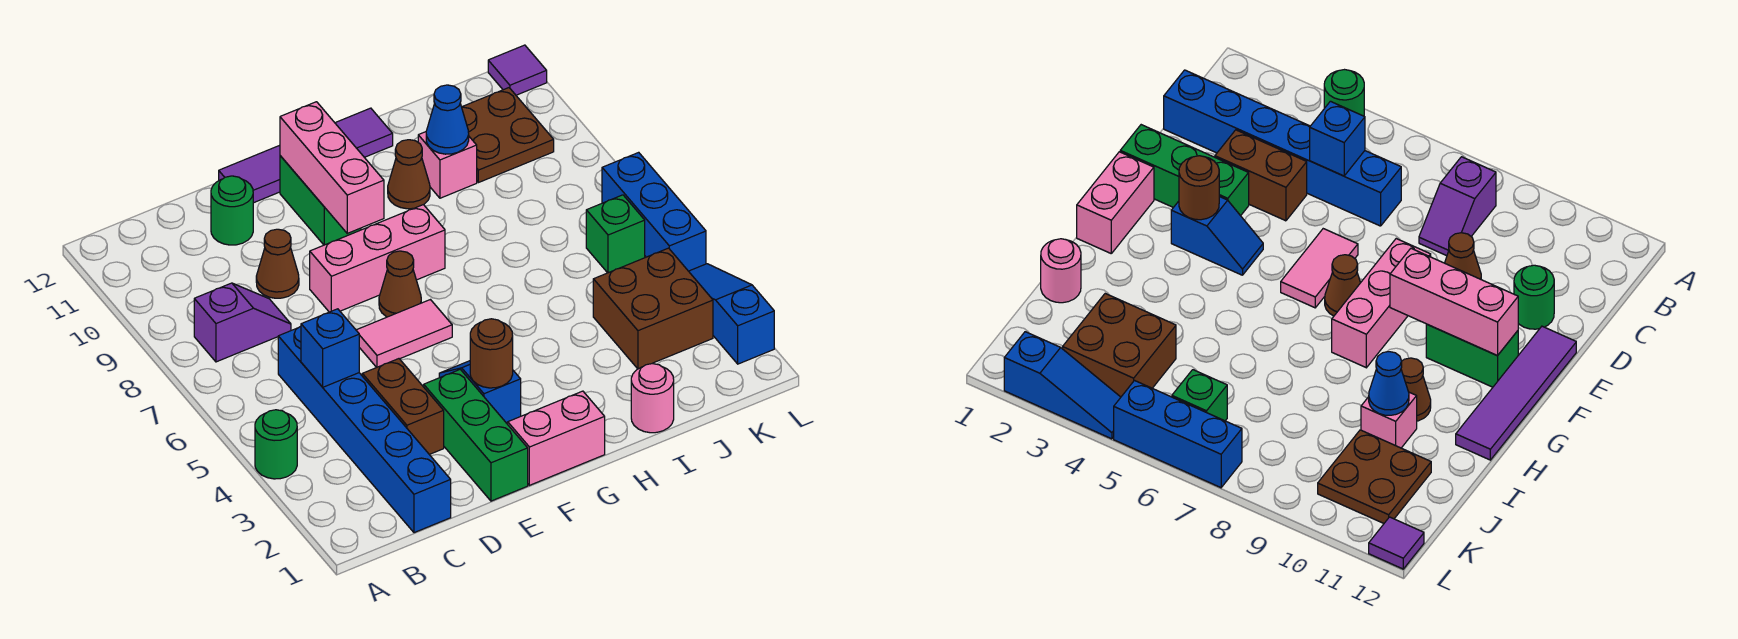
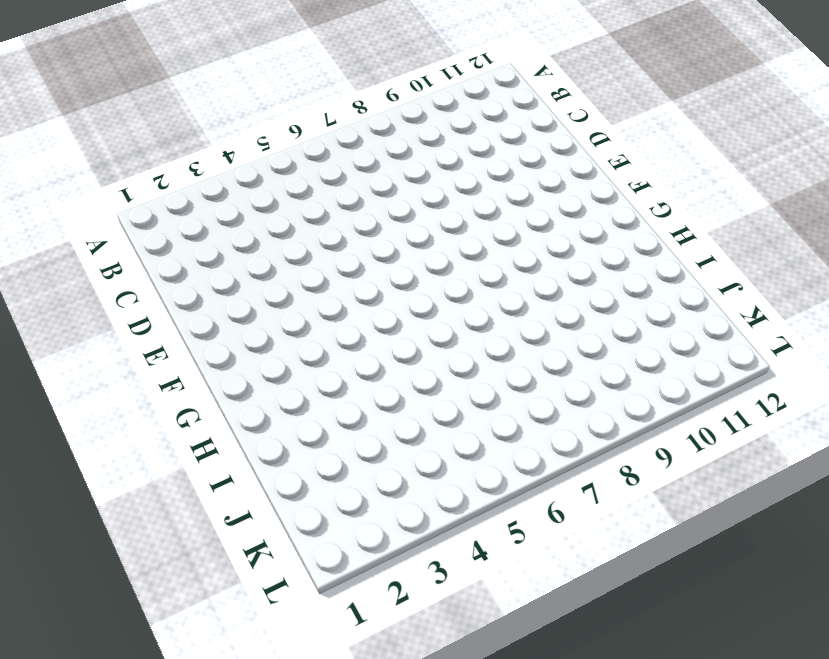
none -> green 1x1 round brick [255,410,297,479]
none -> purple 1x2 slope [194,283,291,362]
none -> blue 1x6 brick [278,326,451,533]

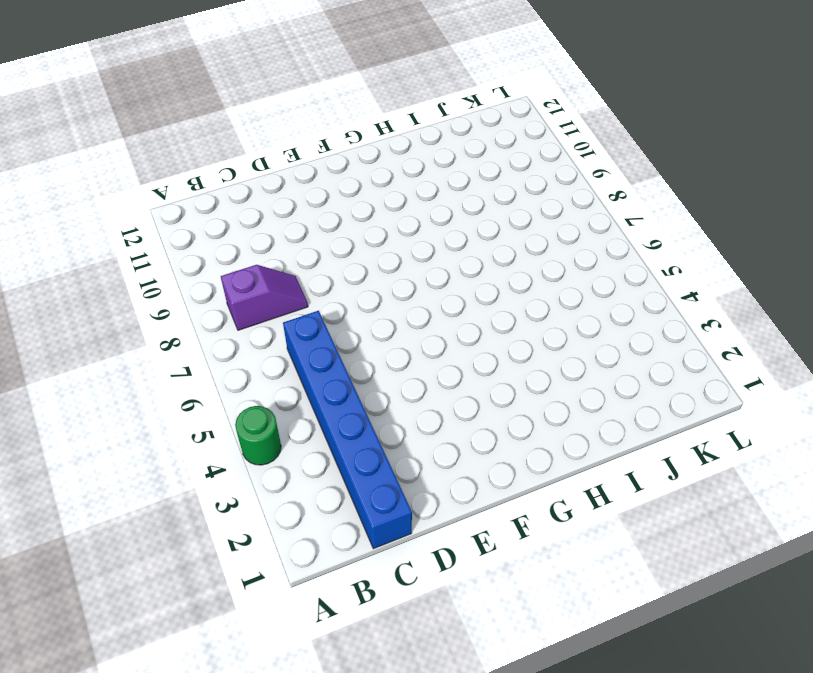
none -> brown 1x2 brick [362,359,444,455]
none -> brown 1x1 cone [256,229,299,298]
none -> green 1x1 round brick [211,176,253,245]

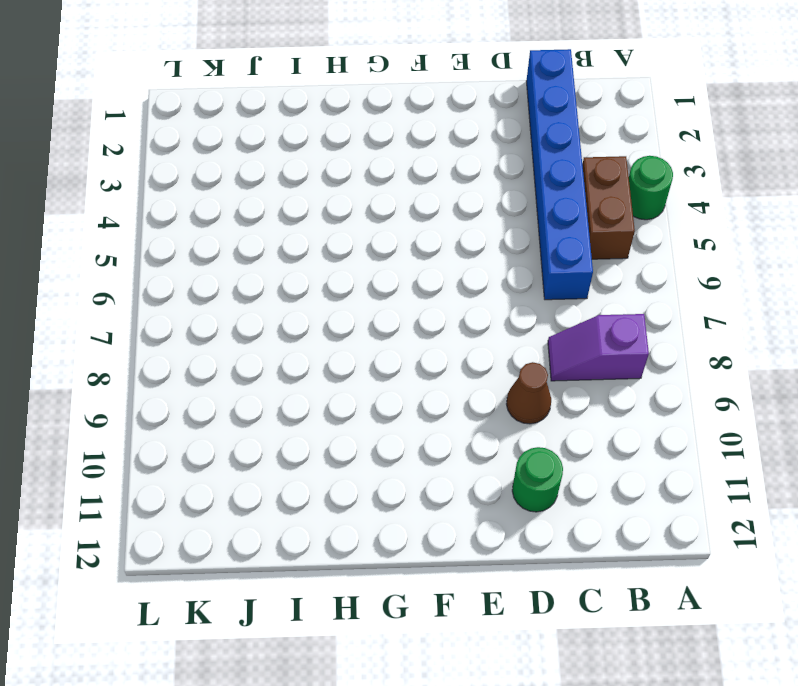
brown 1x2 brick [582,156,635,259] -> brown 1x2 brick moved to [362,359,444,455]
none -> green 1x3 brick [424,369,528,501]
none -> pink 1x2 tile [356,300,452,367]
none -> pink 1x3 brick [310,205,445,312]

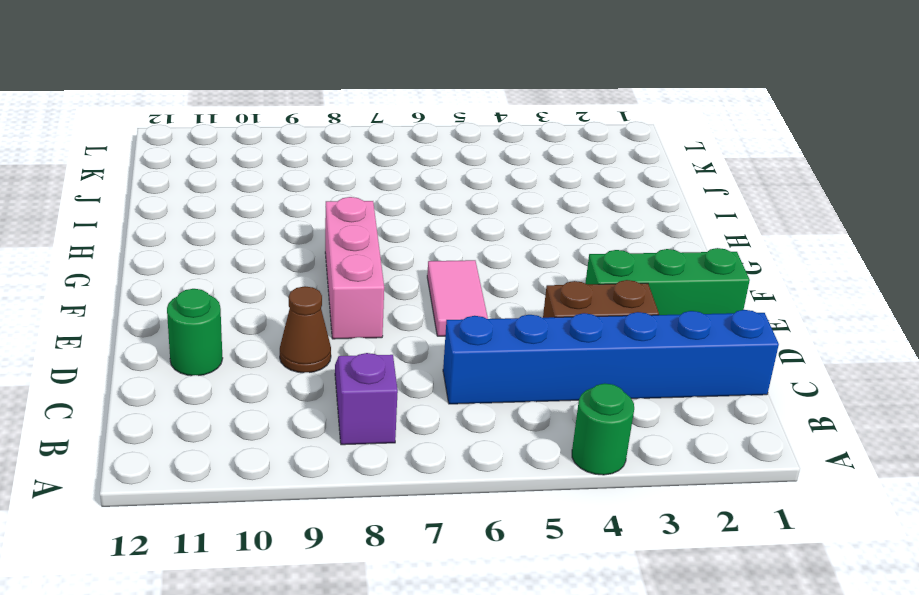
none -> purple 1x4 tile [219,108,393,203]
none -> pink 1x2 brick [508,391,605,485]
none -> blue 1x2 slope [439,361,521,423]

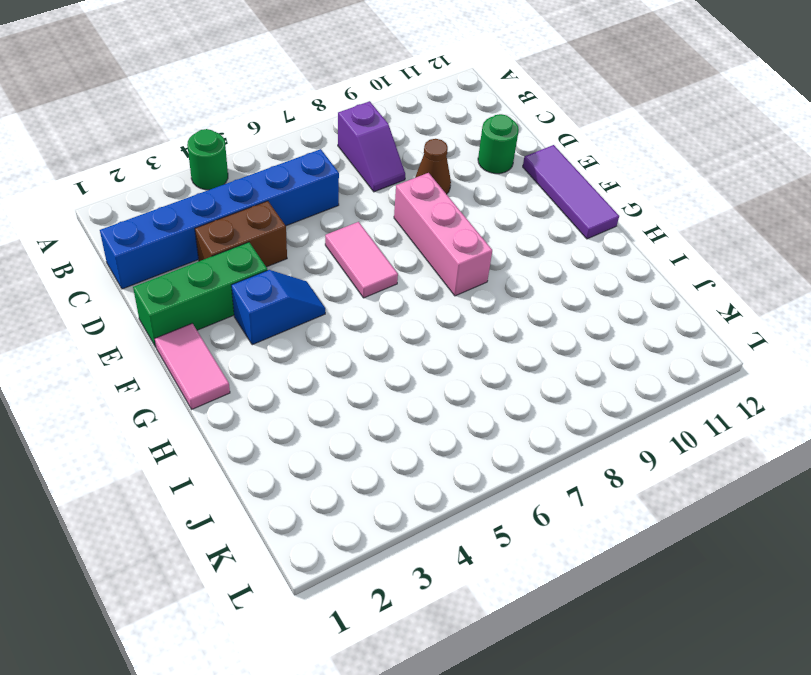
purple 1x3 tile [523,145,619,239] -> purple 1x4 tile [219,108,393,203]
pink 1x2 tile [155,323,230,409] -> pink 1x2 brick [508,391,605,485]
none -> brown 1x1 cone [379,251,421,317]
none -> green 1x2 brick [280,156,361,245]
none -> brown 1x1 cone [388,140,430,209]

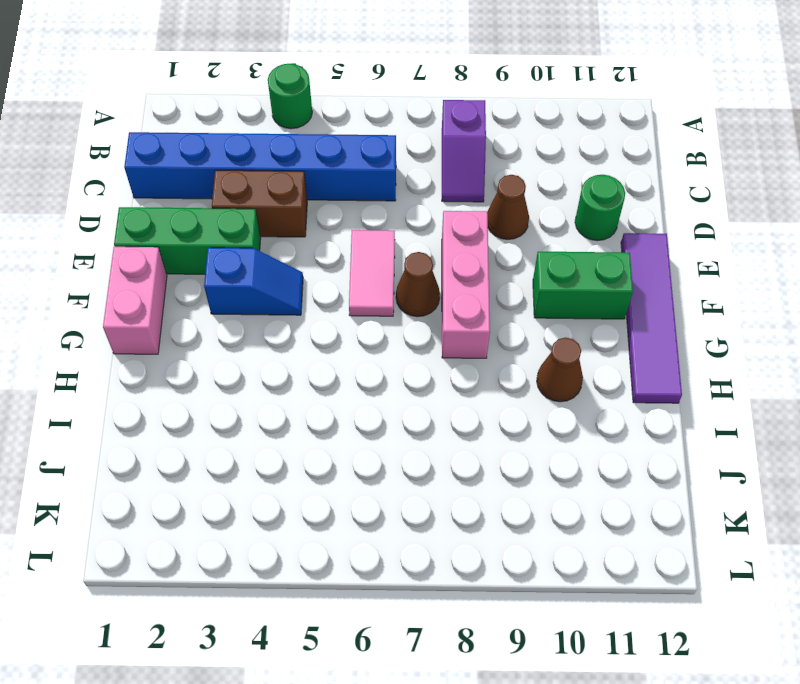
none -> pink 1x1 round brick [631,364,674,433]
none -> pink 1x1 brick [418,132,477,198]
none -> brown 2x2 brick [593,248,713,369]

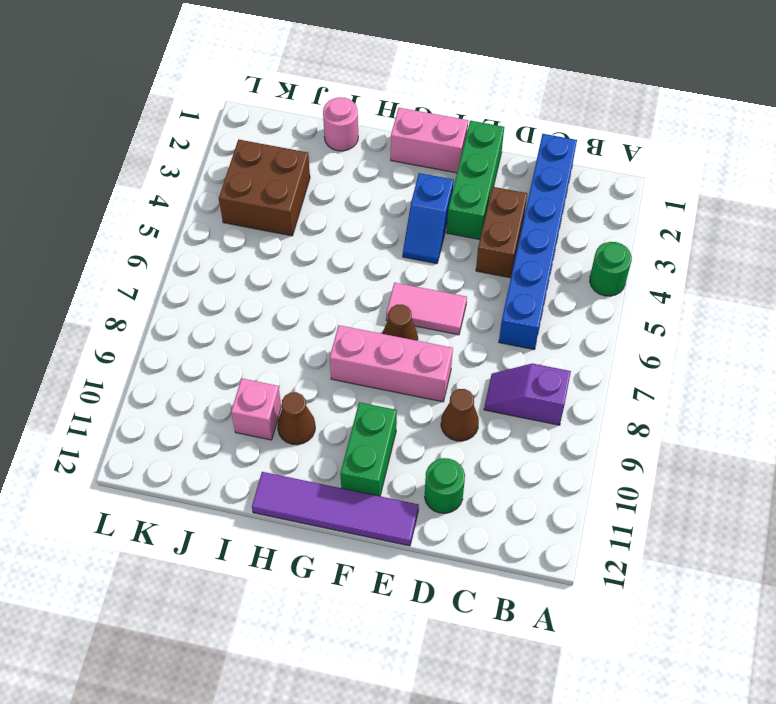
none -> brown 2x2 plate [462,88,554,183]
none -> green 1x1 brick [586,195,645,273]
none -> blue 1x3 slope [689,264,774,364]

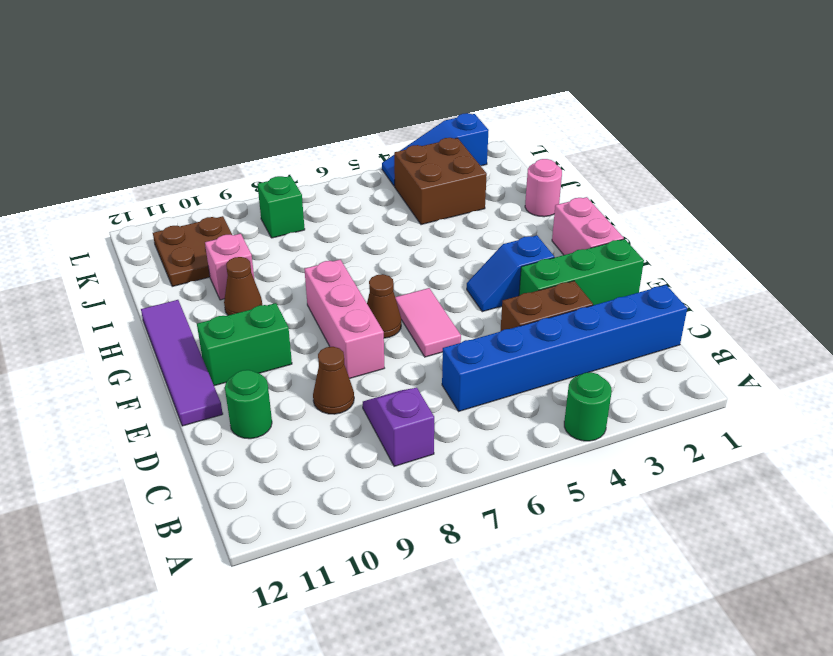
green 1x1 brick [257,176,305,238] -> green 1x1 brick moved to [586,195,645,273]
none -> blue 1x3 brick [602,152,706,271]
none -> purple 1x1 tile [488,45,547,95]
none -> blue 1x1 brick [301,309,359,387]

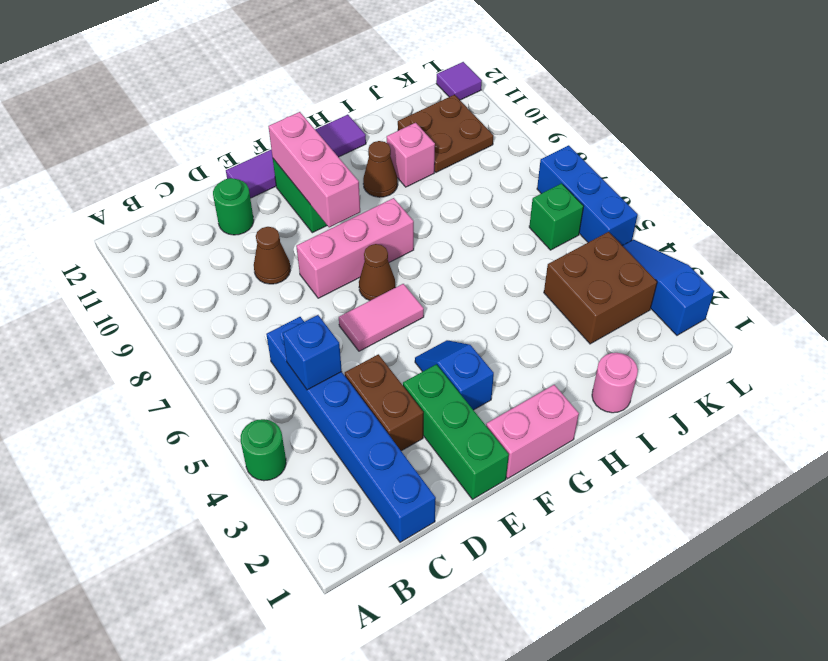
none -> purple 1x2 slope [194,283,291,362]
none -> brown 1x1 round brick [470,319,513,388]
none -> blue 1x1 cone [426,85,469,154]

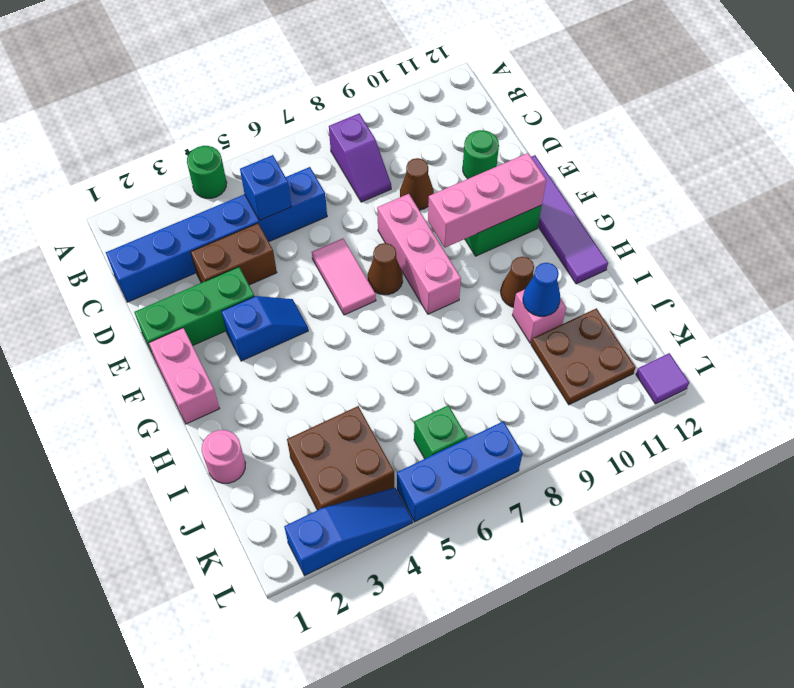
none -> brown 1x1 round brick [470,319,513,388]

